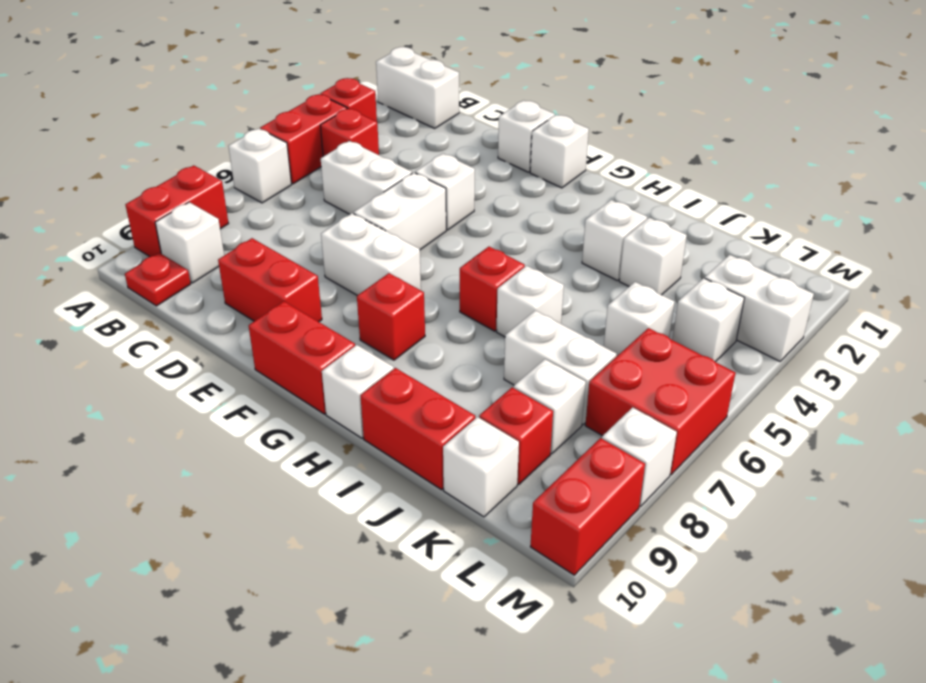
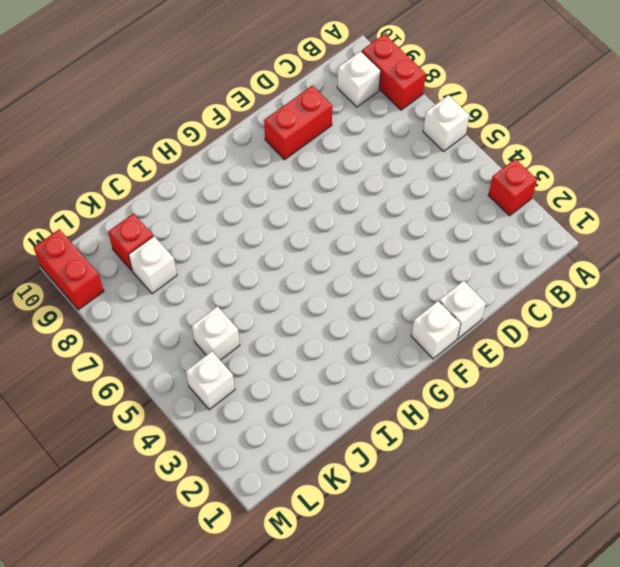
none -> white 1x2 brick [376,47,459,128]
none -> red 1x2 brick [260,94,347,184]
none -> red 1x1 brick [320,108,379,157]
none -> red 1x1 plate [125,253,191,306]

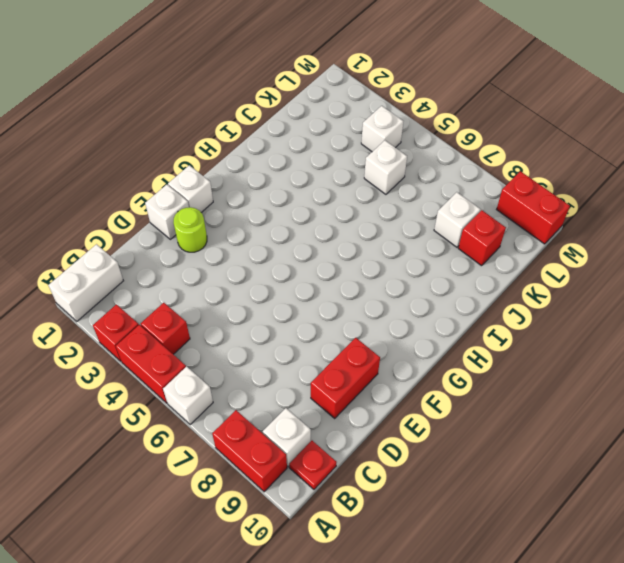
lime 1x1 round brick [174,207,207,252] -> none
none -> white 1x2 brick [321,141,412,214]
none -> white 1x1 brick [415,154,475,230]
none -> white 1x2 brick [354,173,446,250]
none -> white 1x2 brick [321,213,421,295]

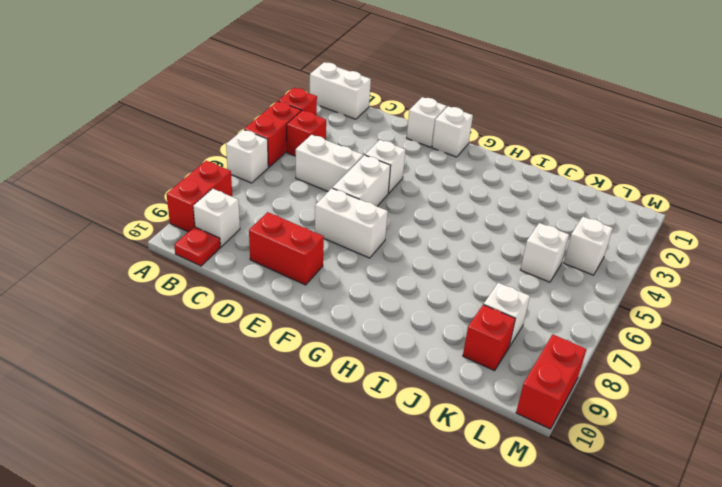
none -> red 1x2 brick [249,301,355,414]
none -> red 1x1 brick [357,273,425,360]
none -> red 1x1 brick [460,247,525,331]
none -> white 1x1 brick [322,345,394,438]

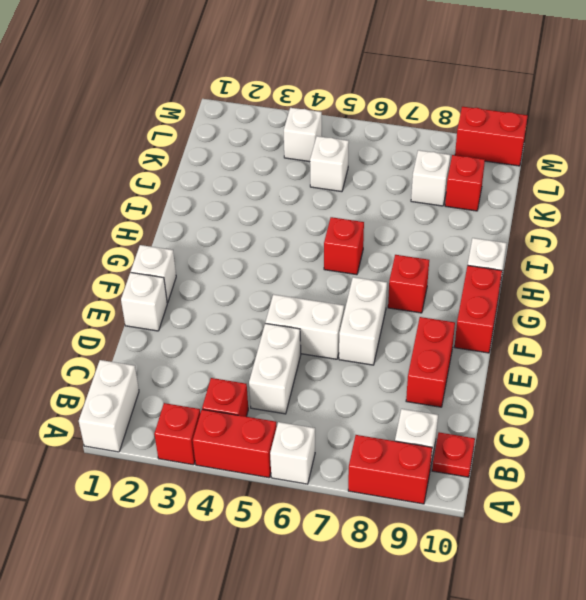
none -> white 1x1 brick [415,154,475,230]
none -> white 1x1 brick [582,200,647,280]
none -> white 1x1 brick [497,266,564,337]
none -> red 1x2 brick [360,368,475,490]

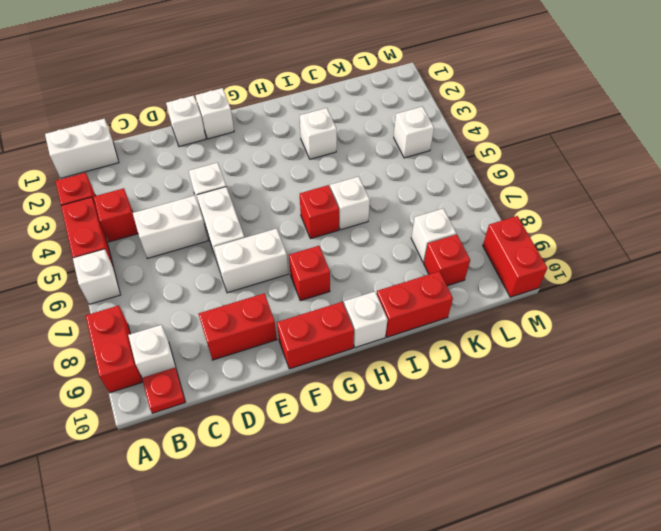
none -> white 1x1 brick [619,218,687,295]
none -> white 1x2 brick [504,311,617,424]
none -> white 1x1 brick [604,282,675,356]
none -> white 1x1 brick [443,417,519,517]

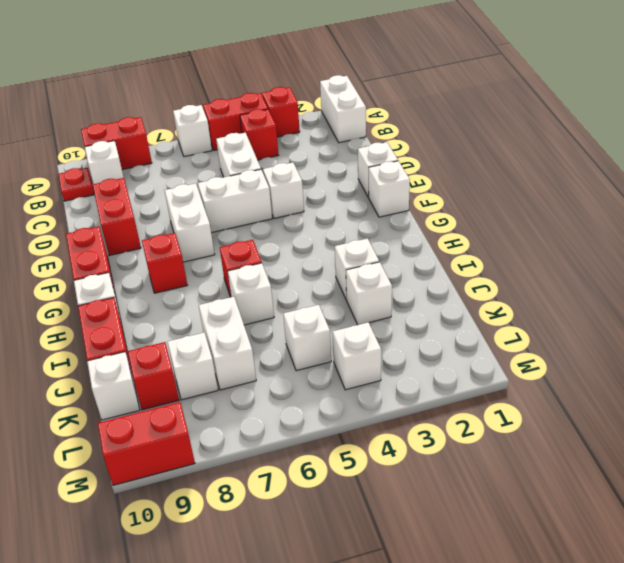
none -> white 1x2 brick [705,255,814,361]
none -> red 2x2 brick [585,328,735,475]
none -> white 1x1 brick [602,407,677,507]

